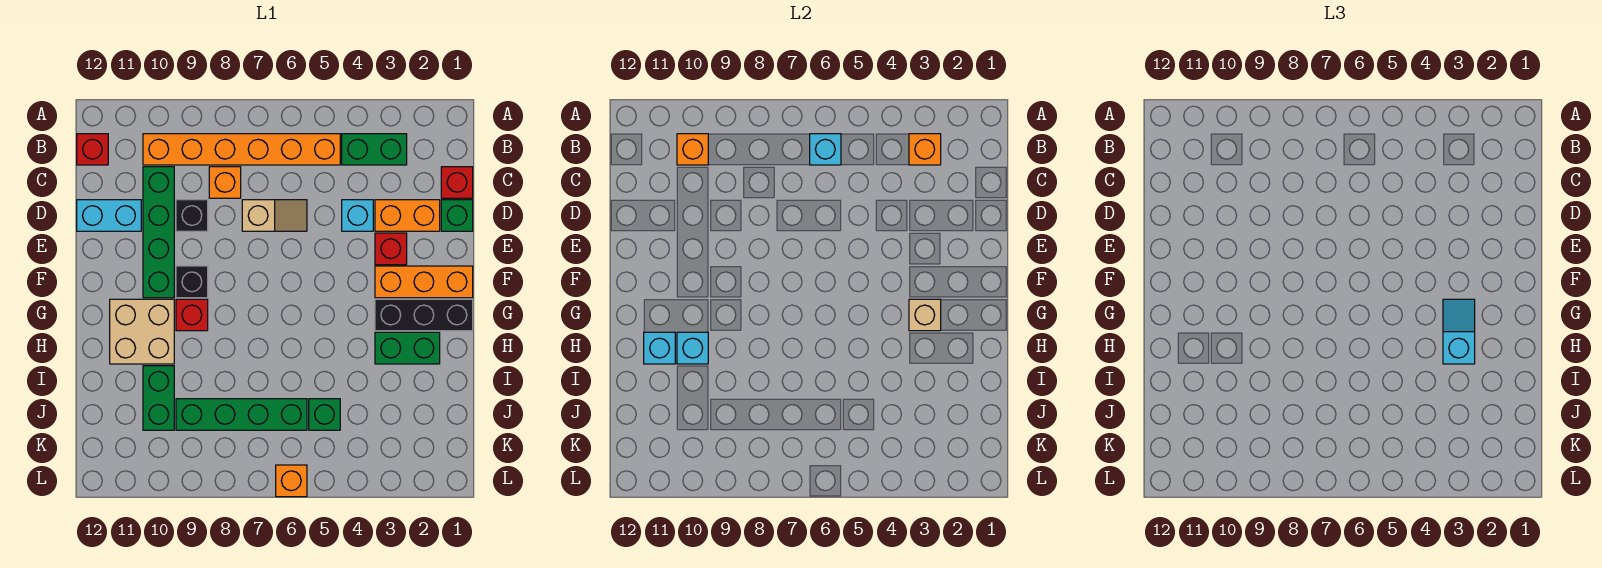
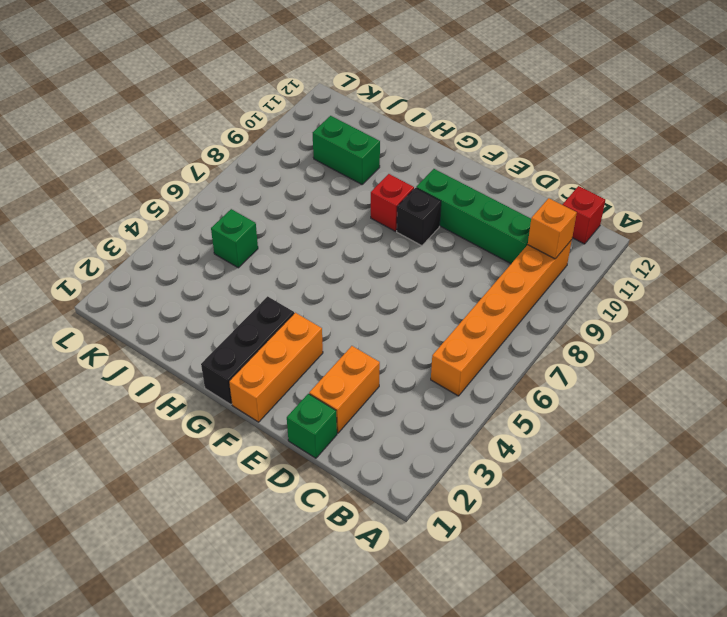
none -> green 1x2 brick [342,134,407,165]
none -> red 1x1 brick [441,167,473,198]
none -> orange 1x1 brick [209,167,241,198]
none -> cyan 1x1 brick [342,200,373,231]

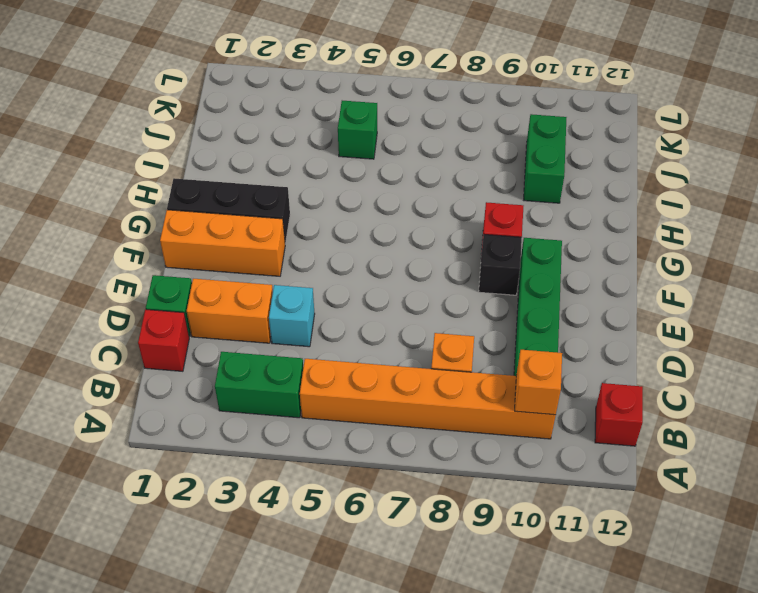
none -> tan 1x2 slope [242,200,307,231]
none -> black 1x1 brick [176,200,208,231]
none -> cyan 1x2 brick [77,200,141,231]
none -> red 1x1 brick [375,233,407,265]

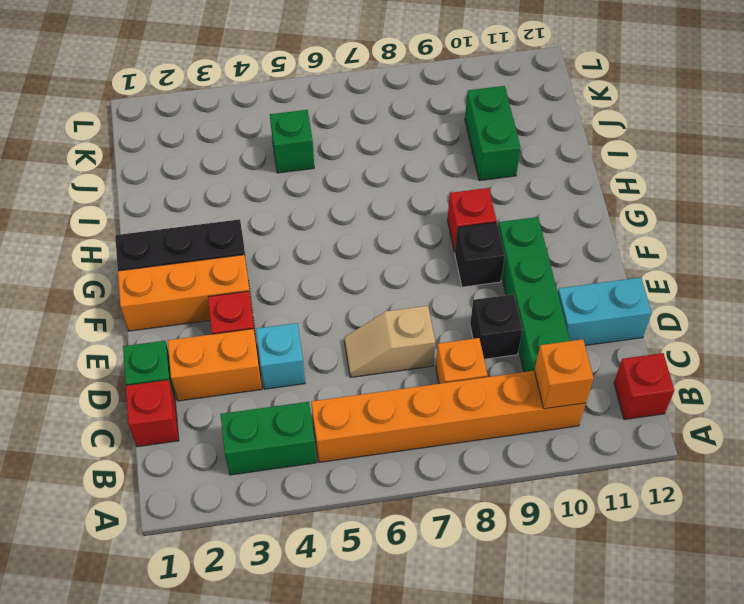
none -> tan 2x2 brick [110,299,174,364]
none -> green 1x2 brick [375,332,440,364]
none -> green 1x4 brick [176,399,307,430]
none -> orange 1x1 brick [276,465,307,497]

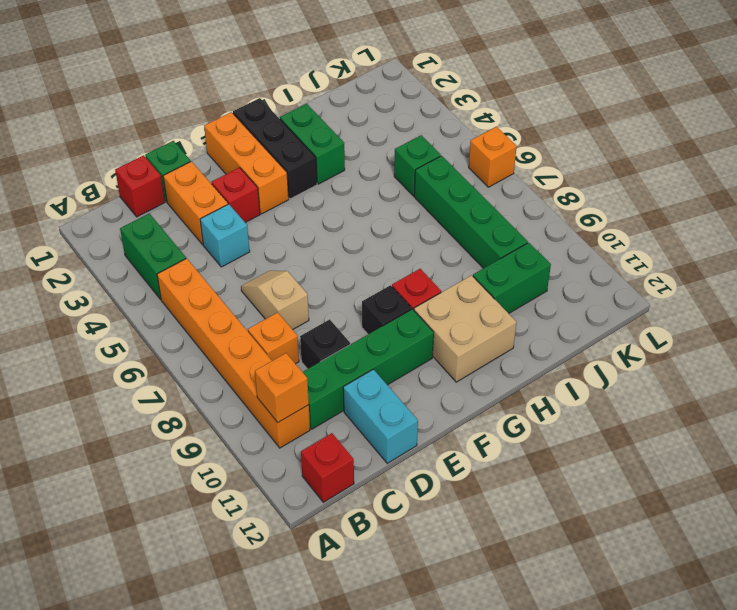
none -> orange 1x1 brick [909,134,941,165]
none -> cyan 1x1 brick [810,134,841,165]
none -> tan 1x1 brick [909,299,941,331]
none -> cyan 1x1 brick [677,332,708,364]

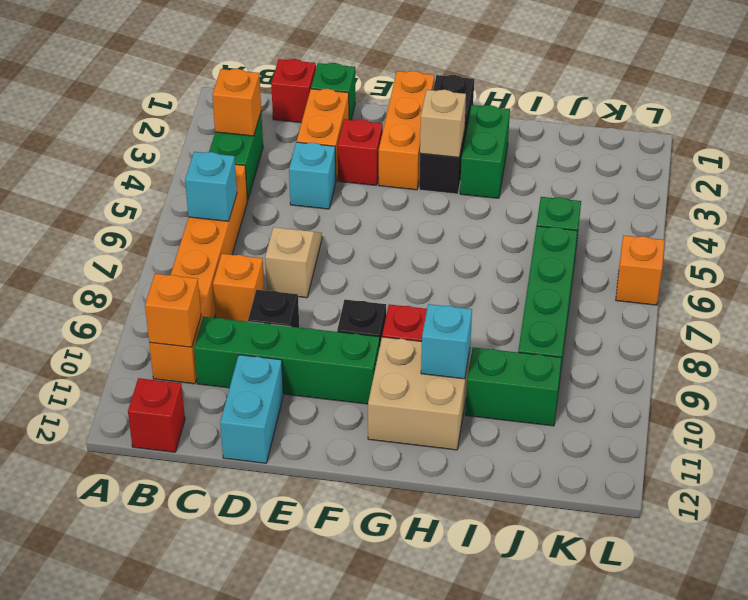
none -> cyan 1x1 brick [644,332,675,364]
none -> cyan 1x2 slope [1443,299,1475,364]

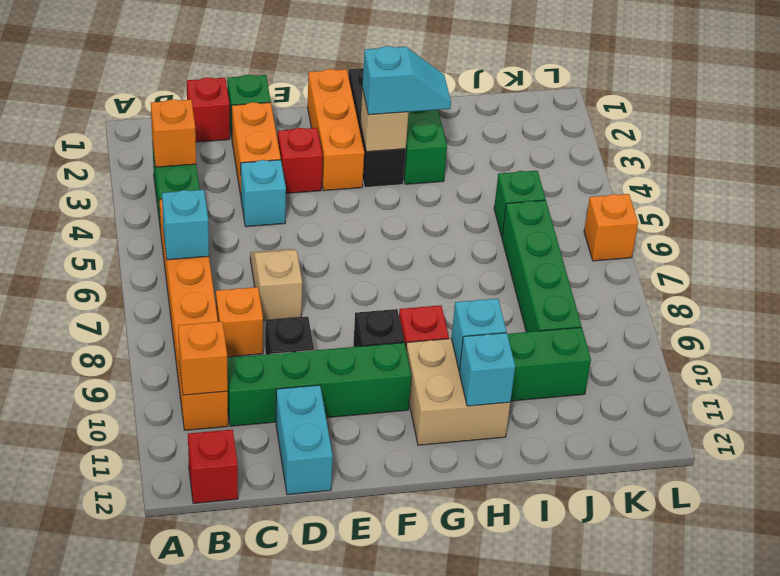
cyan 1x2 slope [362,46,451,115] -> cyan 1x2 slope turned to [1443,299,1475,364]

